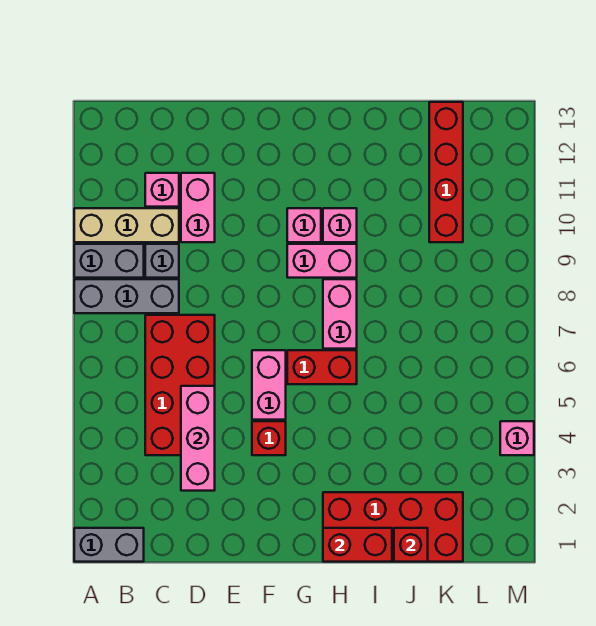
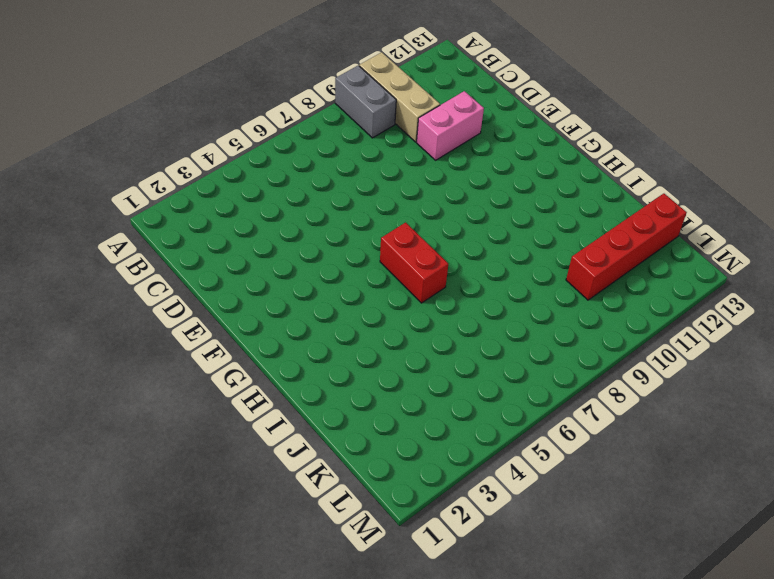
none -> grey 1x2 brick [74,528,144,562]
none -> grey 1x3 brick [74,279,179,313]
none -> red 2x4 brick [145,315,215,455]

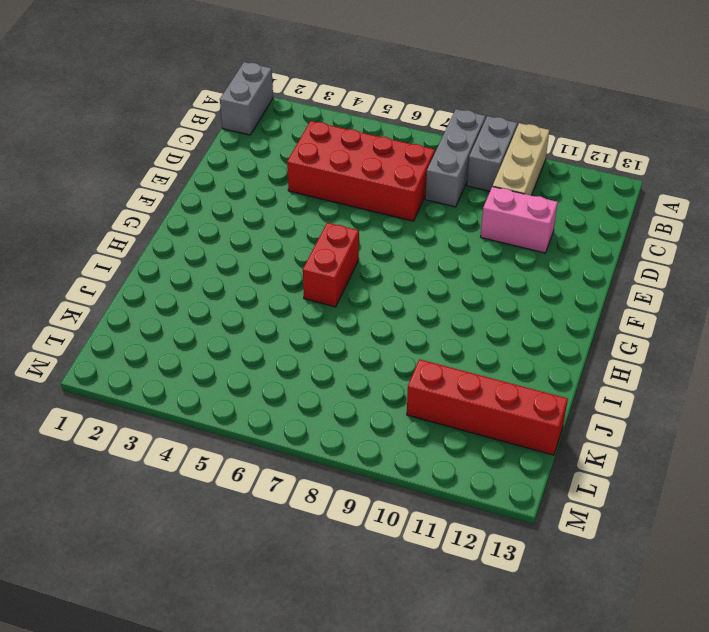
none -> grey 1x1 brick [145,244,179,278]
none -> pink 1x1 brick [145,173,179,207]
none -> red 1x1 brick [252,421,286,455]

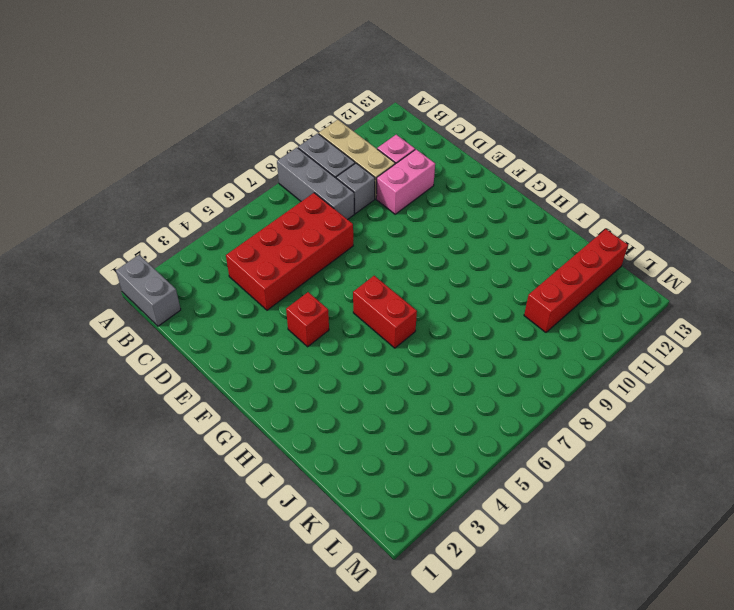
none -> pink 1x2 brick [252,350,286,420]
none -> pink 1x2 brick [287,244,357,278]
none -> pink 1x1 brick [287,208,321,242]

